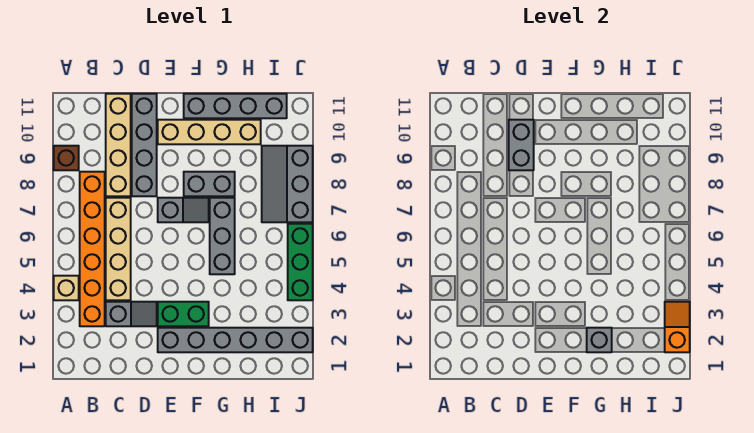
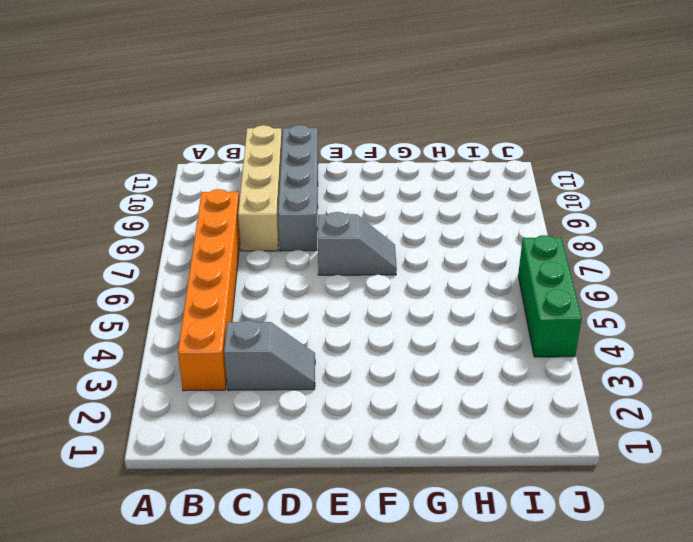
none -> tan 1x1 brick [54,276,79,300]
none -> brown 1x1 brick [54,146,79,170]
none -> tan 1x4 brick [106,198,131,300]

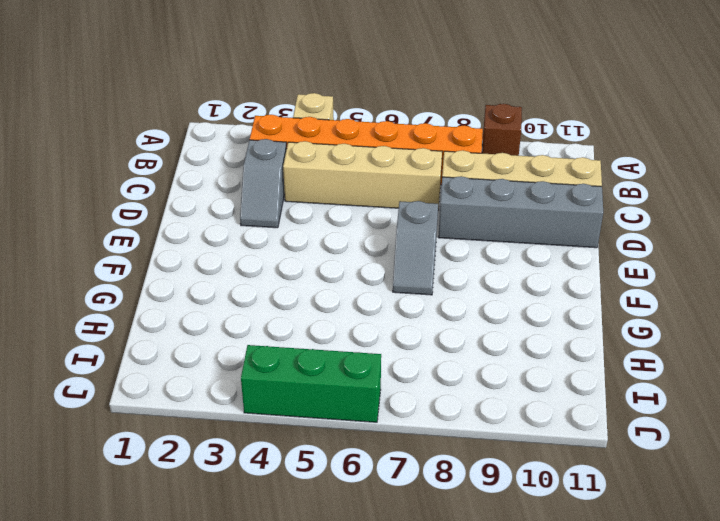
none -> grey 1x6 brick [158,328,313,352]
none -> green 1x2 brick [158,302,209,326]
none -> tan 1x4 brick [158,120,261,144]

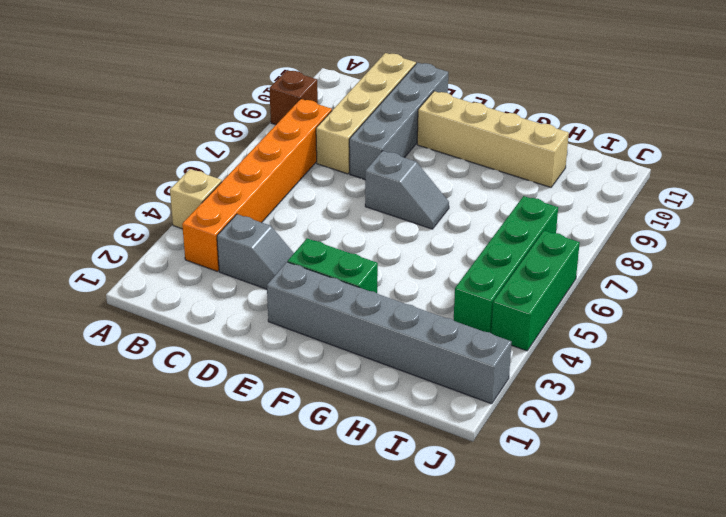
green 1x4 brick [454,196,558,333] -> grey 2x3 slope [262,146,313,222]
none -> tan 1x4 brick [106,198,131,300]
none -> grey 1x2 brick [184,172,235,196]
none -> grey 1x4 brick [184,94,287,118]

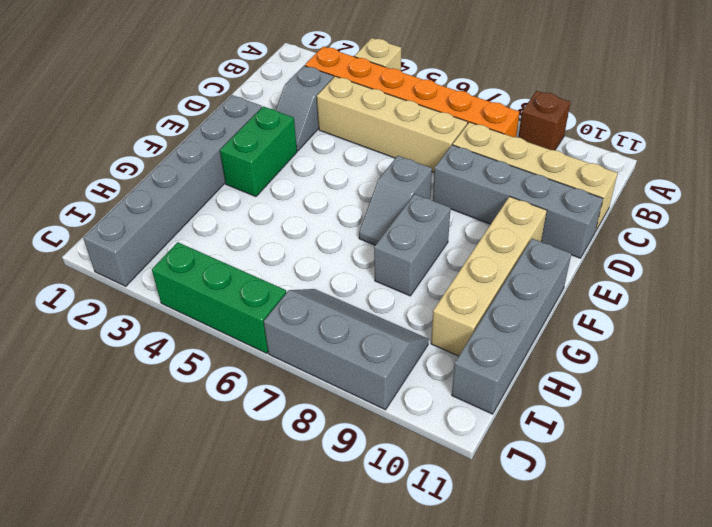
none -> grey 1x3 brick [210,198,235,274]
none -> grey 1x2 brick [509,120,534,170]
none -> grey 1x1 brick [587,328,612,352]

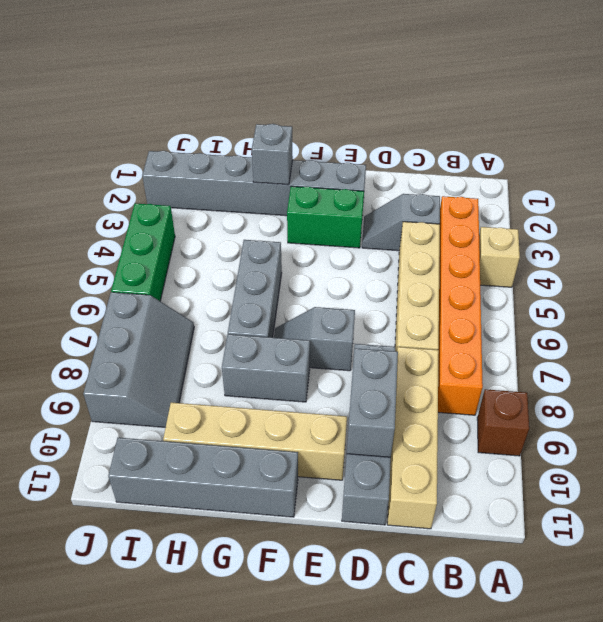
none -> orange 1x2 slope [665,302,690,352]

